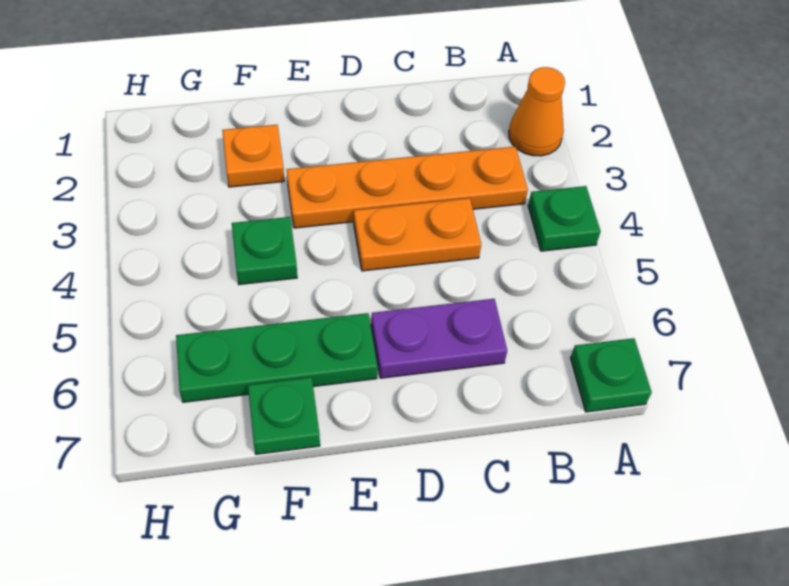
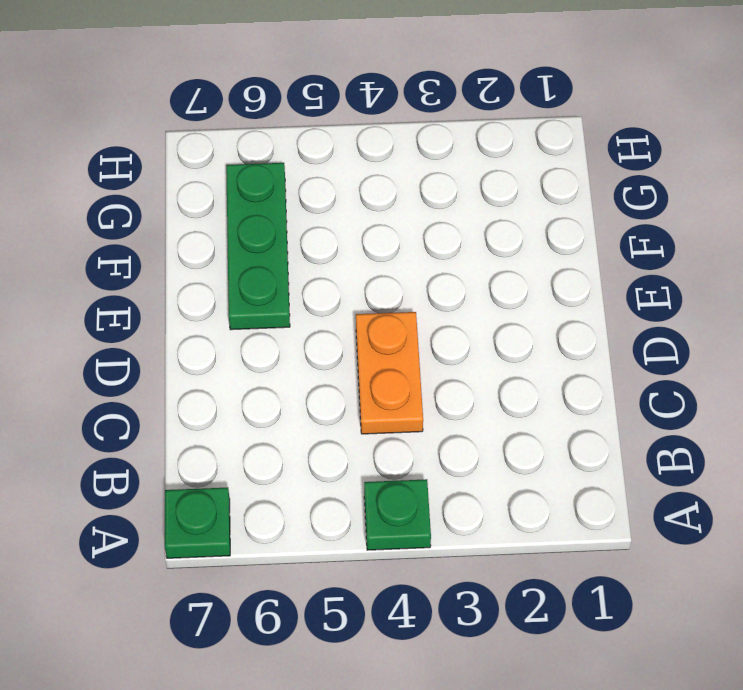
none -> orange 1x1 cone [509,67,565,156]
none -> orange 1x4 plate [287,147,528,228]

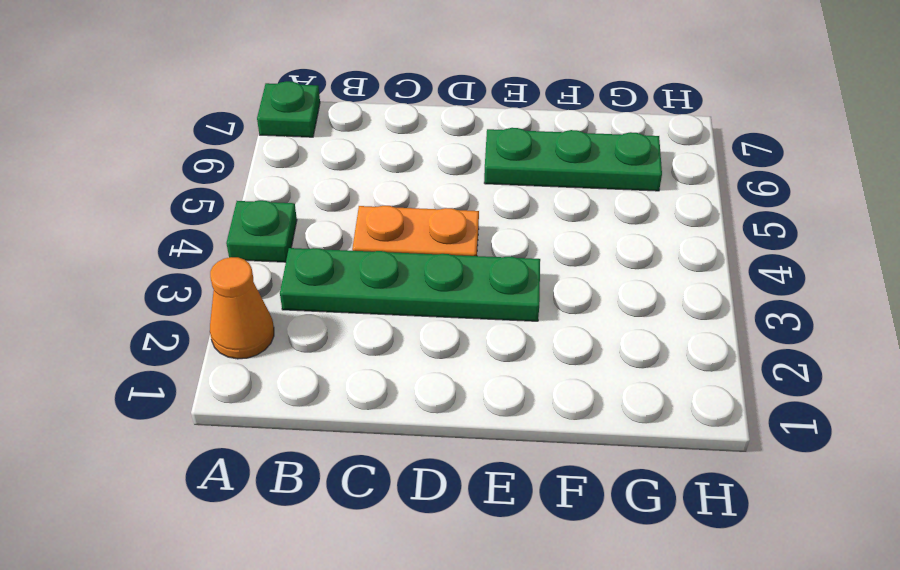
green 1x4 plate [280,248,540,321] -> orange 1x4 plate [287,147,528,228]
none -> purple 1x2 plate [371,299,507,378]
none -> orange 1x1 plate [222,125,284,187]

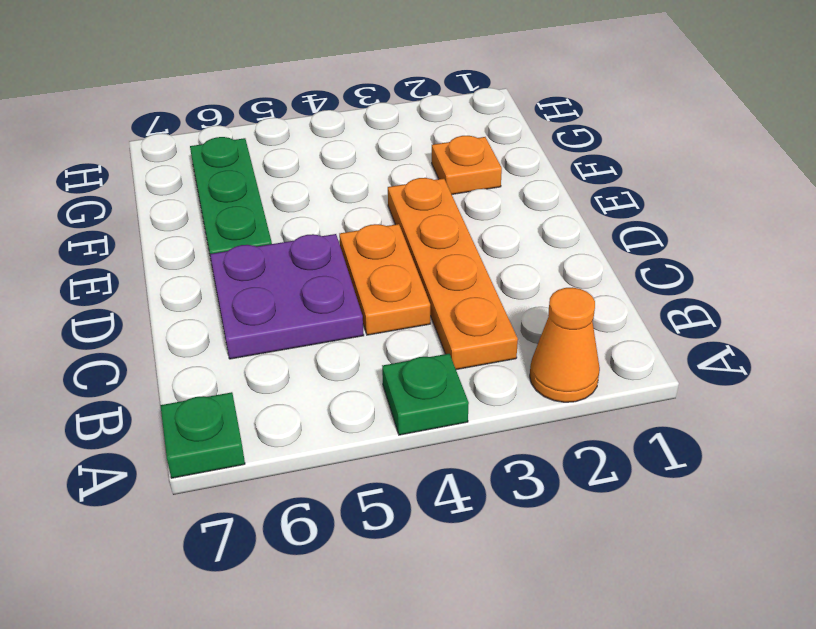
purple 2x2 plate [210,234,364,359] -> purple 1x2 plate [371,299,507,378]
none -> green 1x1 plate [232,217,297,285]
none -> green 1x1 plate [248,377,320,454]

